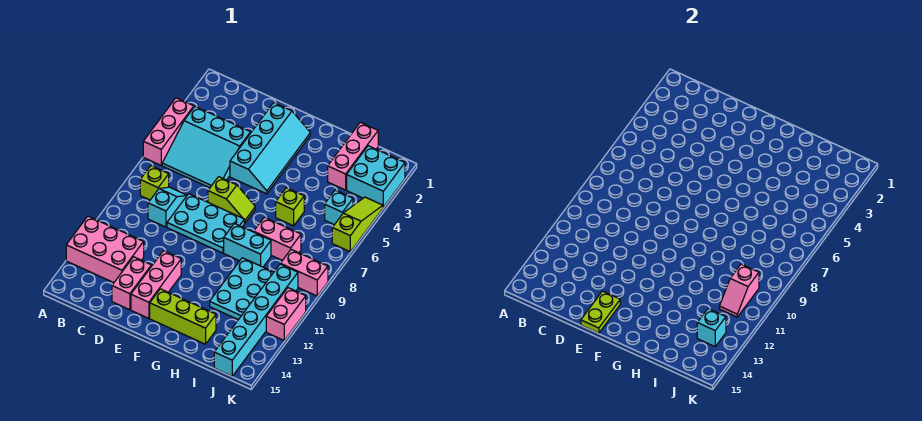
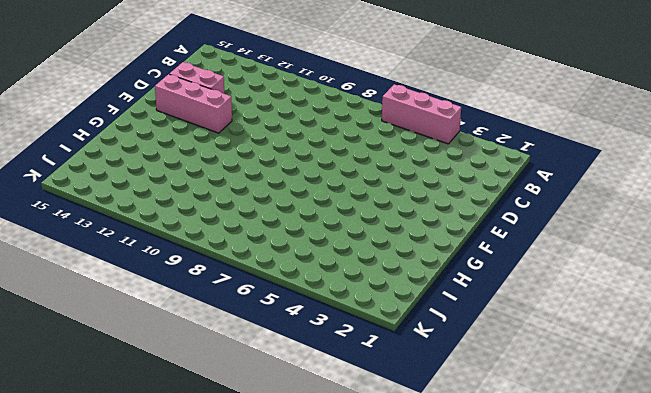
none -> pink 2x3 brick [66,216,144,283]
none -> cyan 3x3 slope [162,107,251,188]
none -> lime 1x1 brick [140,166,169,200]

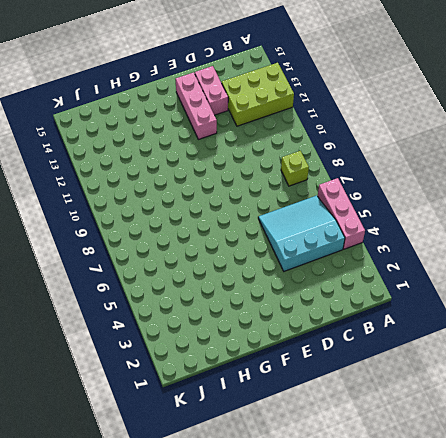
lime 2x3 brick [222,63,294,126] -> pink 2x3 brick [66,216,144,283]
none -> cyan 1x2 slope [148,187,187,227]
none -> cyan 2x3 plate [167,194,244,253]
none -> cyan 2x4 slope [230,103,310,194]

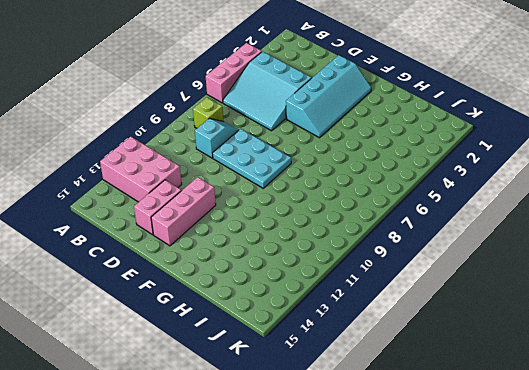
none -> lime 1x2 slope [208,177,255,223]
none -> lime 1x3 brick [150,289,216,344]
none -> cyan 1x2 brick [224,223,271,267]

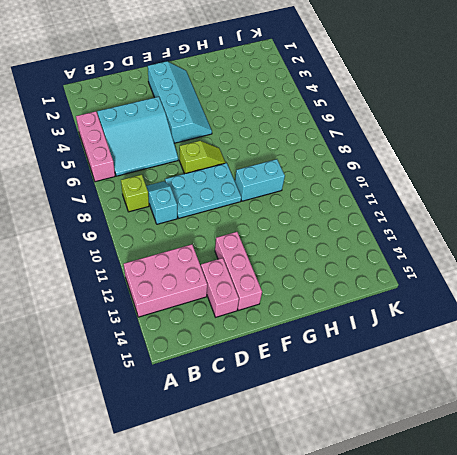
none -> lime 1x3 brick [150,289,216,344]
none -> lime 1x1 brick [276,188,304,226]
none -> pink 1x2 brick [254,217,301,260]

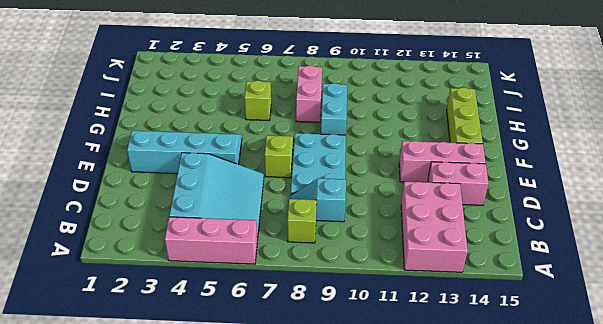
none -> cyan 2x3 plate [210,258,274,320]
none -> pink 1x3 brick [328,122,378,190]
none -> cyan 2x2 brick [347,146,405,207]

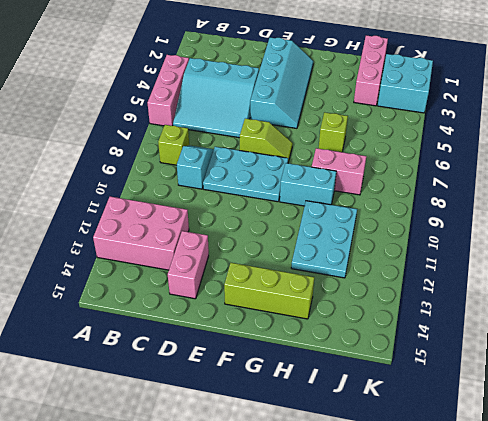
none -> pink 1x3 brick [131,251,181,318]
none -> cyan 1x1 brick [325,190,353,225]
none -> pink 1x2 brick [280,249,328,296]

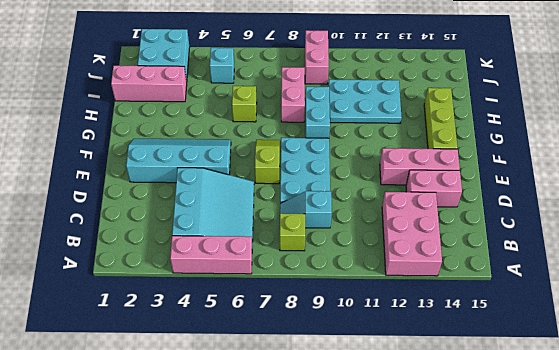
none -> cyan 1x6 brick [214,264,298,376]
none -> lime 1x3 slope [332,197,383,252]
none -> pink 1x2 brick [266,288,306,340]

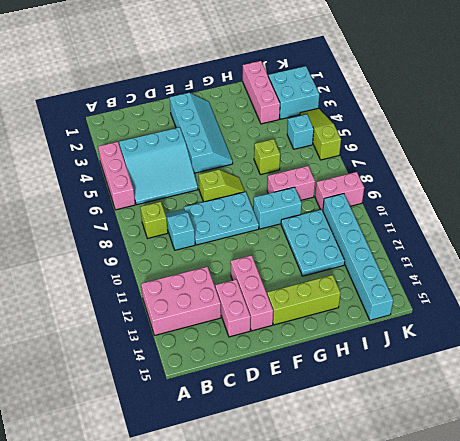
none -> pink 1x2 brick [266,288,306,340]
none -> lime 1x2 plate [581,291,620,333]
none -> pink 1x2 slope [719,264,759,317]

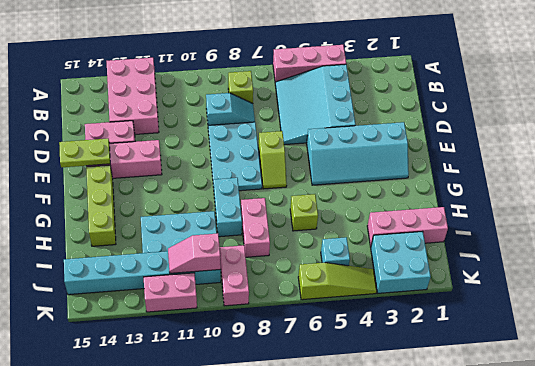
none -> cyan 1x1 brick [697,309,726,346]

